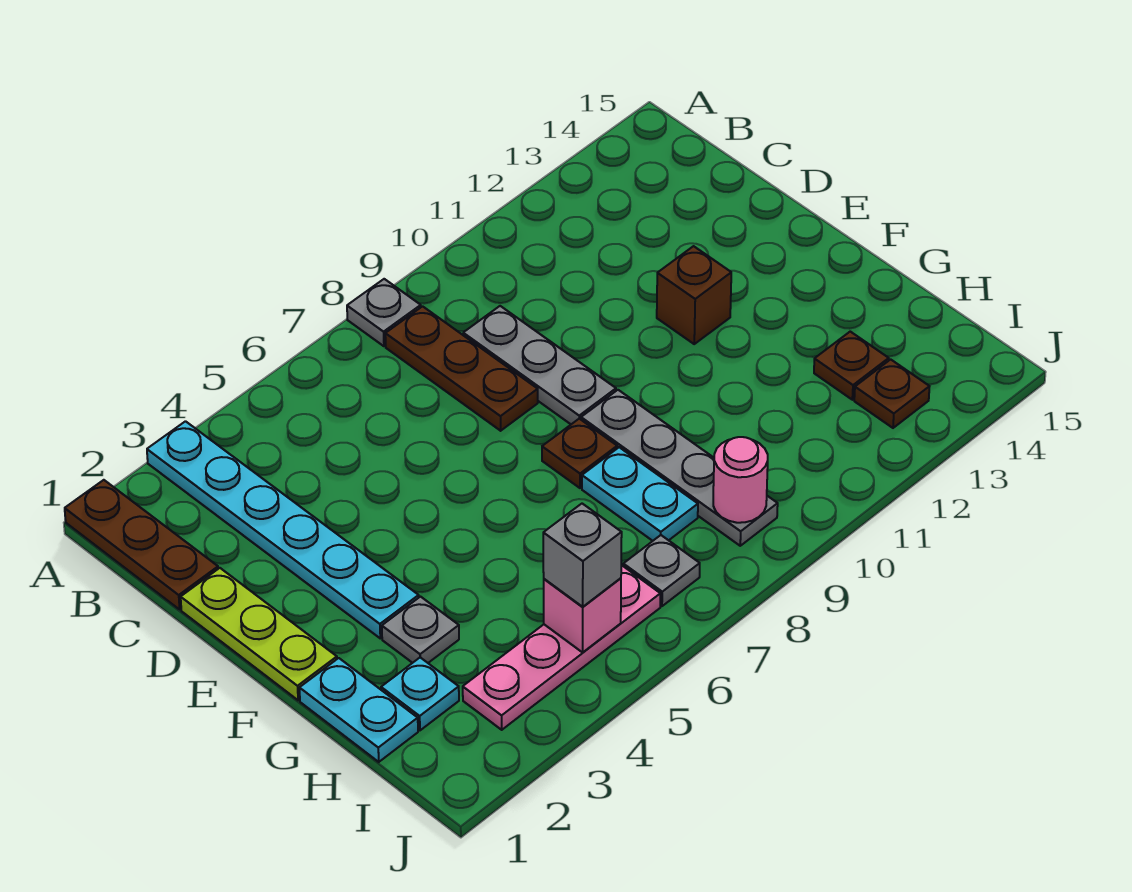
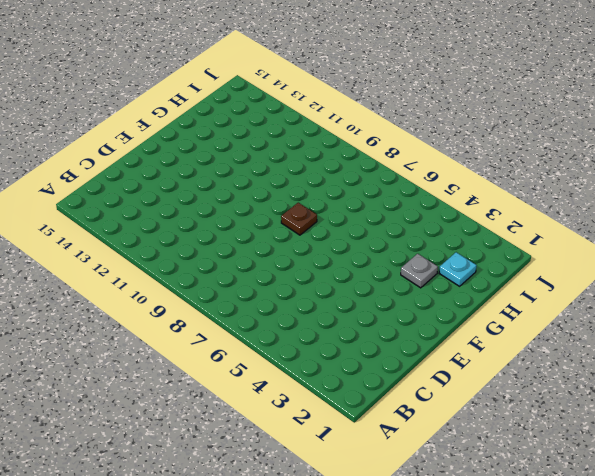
none -> brown 1x3 plate [65,480,218,609]
none -> cyan 1x6 plate [147,421,419,638]
none -> grey 1x1 plate [347,279,421,346]

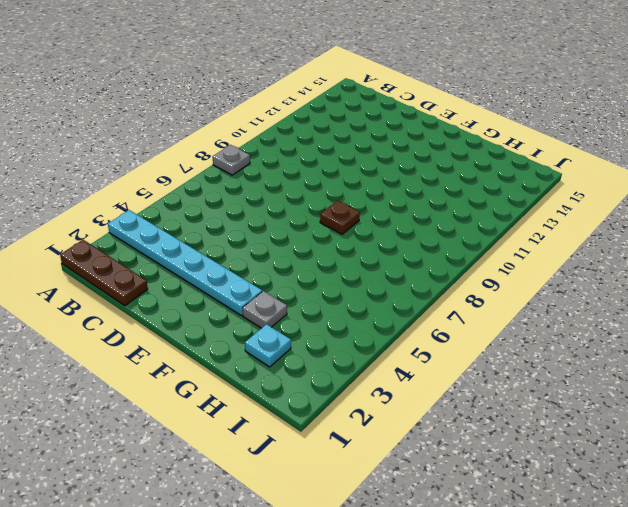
none -> brown 1x3 plate [385,306,538,431]
none -> grey 1x3 plate [463,306,616,424]
none -> lime 1x3 plate [181,568,337,700]

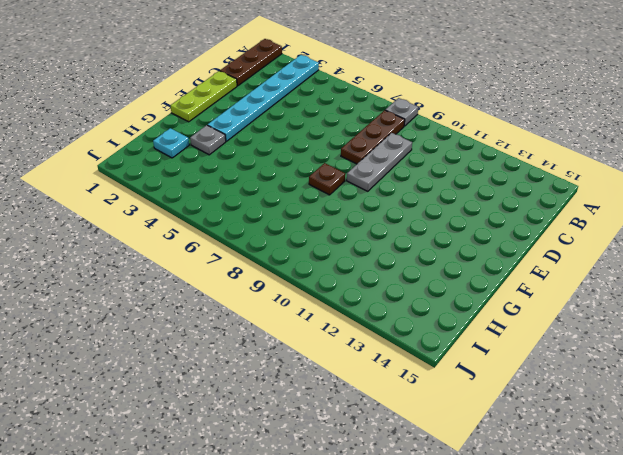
none -> brown 1x1 brick [657,246,731,344]
none -> grey 1x4 plate [581,390,778,546]
none -> cyan 1x2 plate [299,658,418,762]

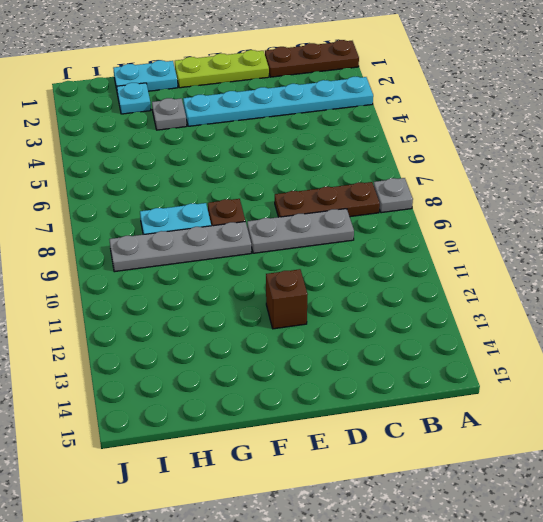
none -> brown 1x1 plate [814,332,889,400]
none -> pink 1x4 plate [463,565,660,730]
none -> grey 1x1 plate [623,535,700,606]

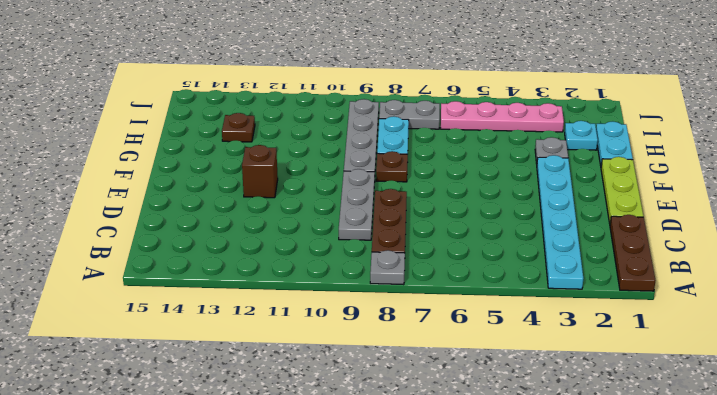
grey 1x2 plate [379,100,440,129] -> grey 1x1 plate [623,535,700,606]
none -> brown 1x1 plate [854,359,930,428]
none -> pink 1x1 brick [544,578,621,652]
none -> pink 1x1 round brick [713,437,768,523]

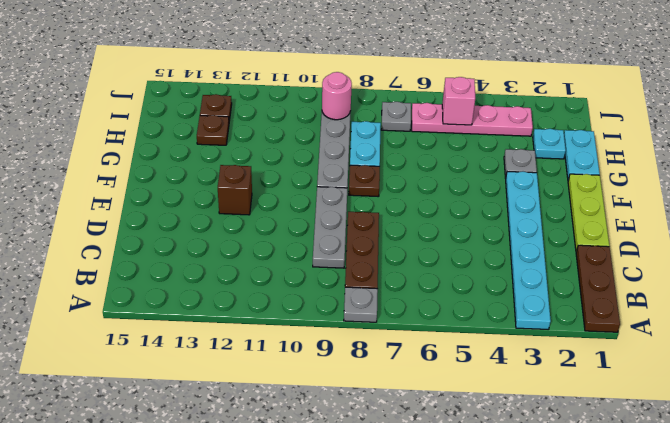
none -> grey 1x1 brick [543,504,622,607]

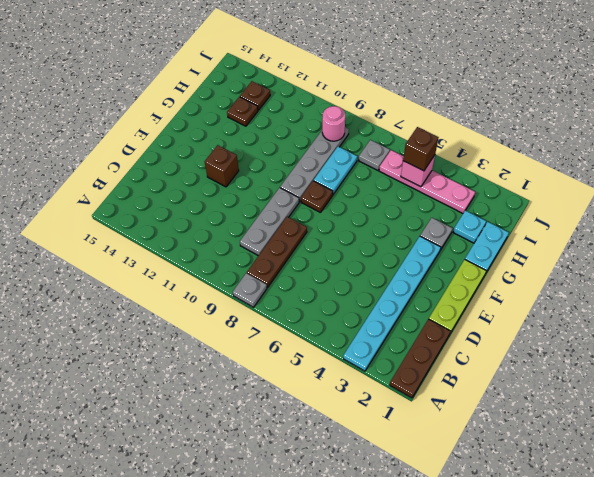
brown 1x1 brick [403,127,439,171] -> grey 1x1 brick [543,504,622,607]

